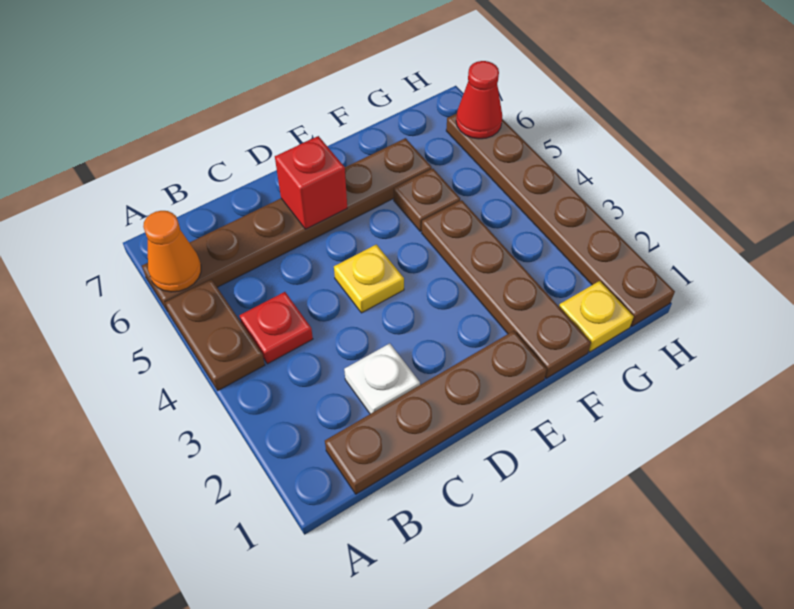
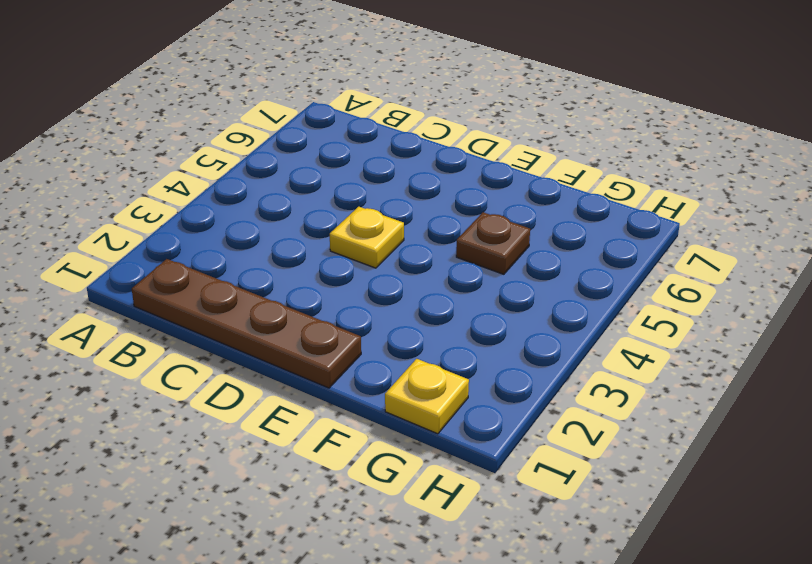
none -> brown 1x2 plate [165,279,265,390]
none -> brown 1x6 plate [142,138,432,311]
none -> red 1x1 plate [239,292,313,364]

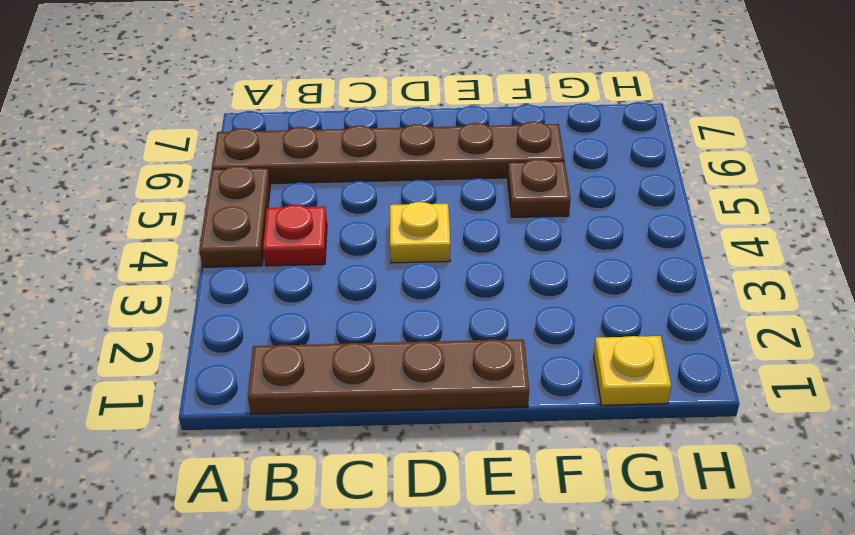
none -> white 1x1 plate [344,343,420,414]
none -> brown 1x4 plate [422,200,591,378]
none -> brown 1x6 plate [446,114,675,327]

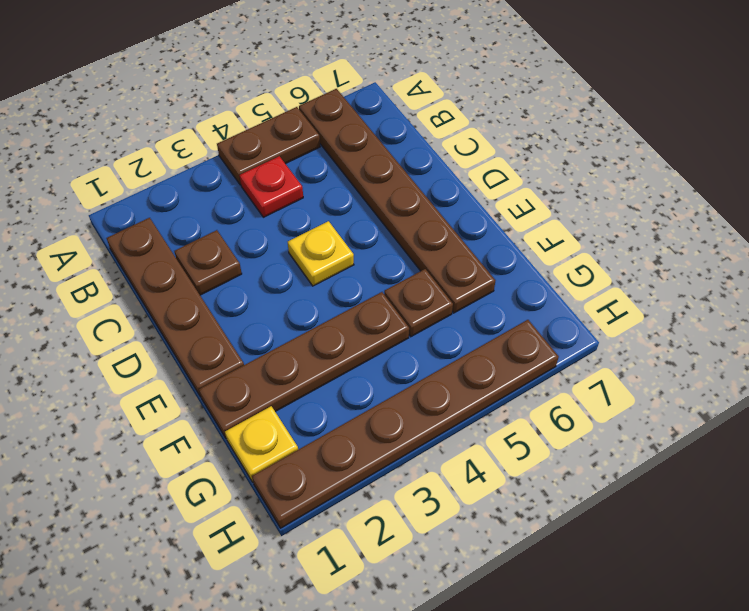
brown 1x1 plate [174,230,242,295] -> white 1x1 plate [344,343,420,414]
none -> orange 1x1 cone [143,211,201,292]
none -> red 1x1 brick [275,136,347,229]
none -> red 1x1 cone [456,61,502,139]

